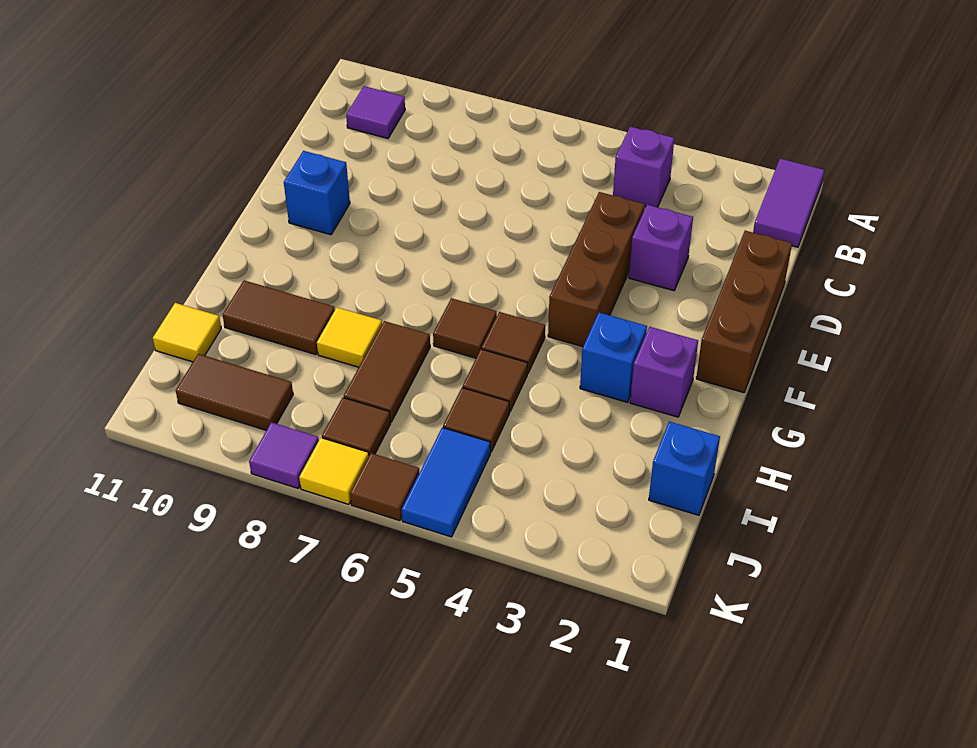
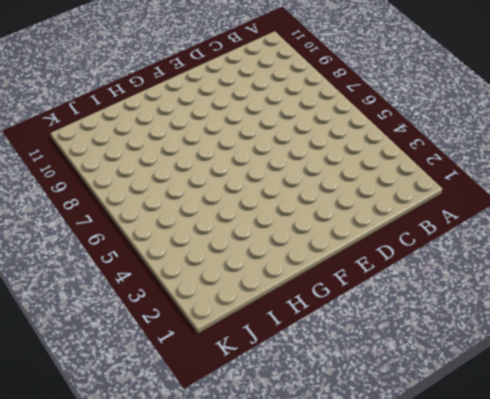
none -> purple 1x2 tile [753,159,824,247]
none -> purple 1x1 brick [613,127,674,207]
none -> purple 1x1 tile [346,86,405,138]

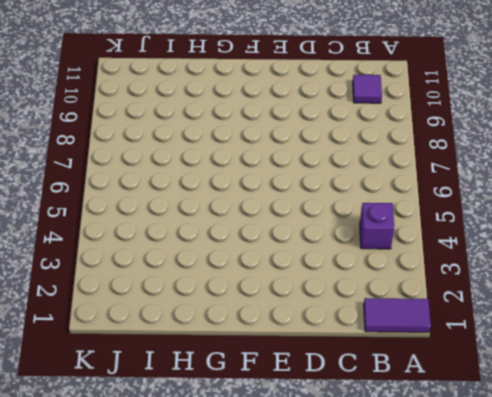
none -> brown 1x3 brick [696,231,792,393]
none -> purple 1x1 brick [629,205,693,291]
none -> brown 1x3 brick [548,192,645,347]

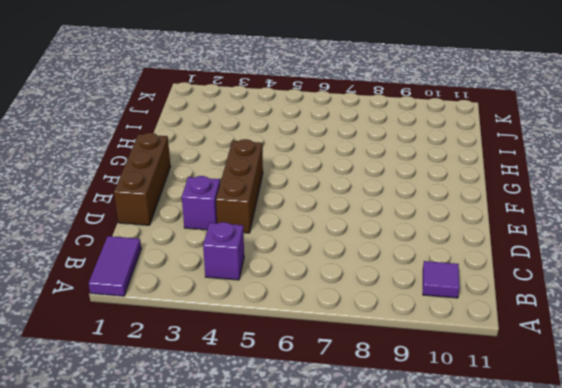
none -> blue 1x1 brick [284,151,350,235]
none -> purple 1x1 brick [630,327,698,417]
none -> blue 1x1 brick [580,313,647,402]

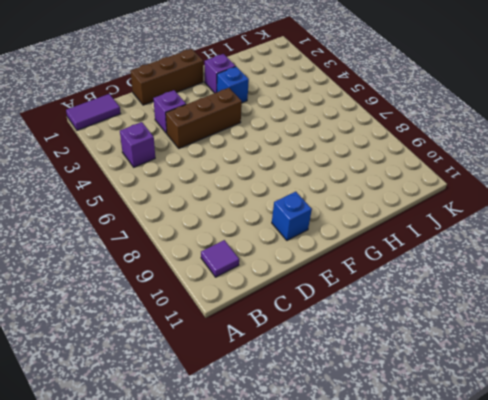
none -> brown 1x1 tile [482,312,545,373]
none -> brown 1x1 tile [433,298,497,358]
none -> brown 1x1 tile [463,349,528,412]

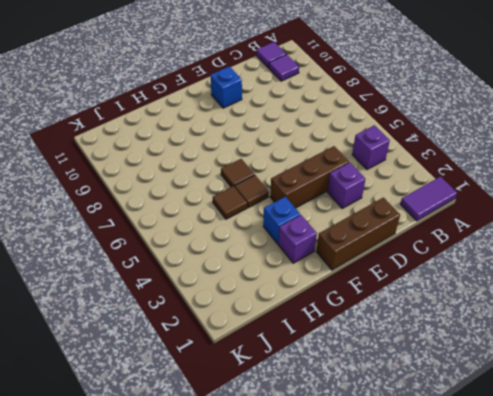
purple 1x1 tile [257,42,286,68] -> purple 1x1 tile moved to [249,422,319,489]
none -> brown 1x2 tile [344,321,430,422]
none -> yellow 1x1 tile [317,307,382,367]
none -> brown 1x2 tile [223,280,335,355]

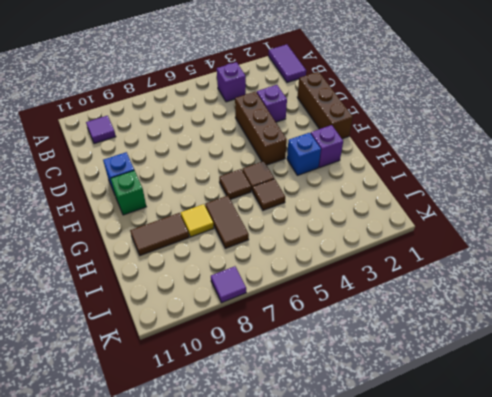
green 1x1 brick [111,170,146,215] -> none
none -> blue 1x1 brick [649,422,720,515]
none -> brown 1x1 tile [443,388,509,452]
none -> yellow 1x1 tile [153,303,221,362]

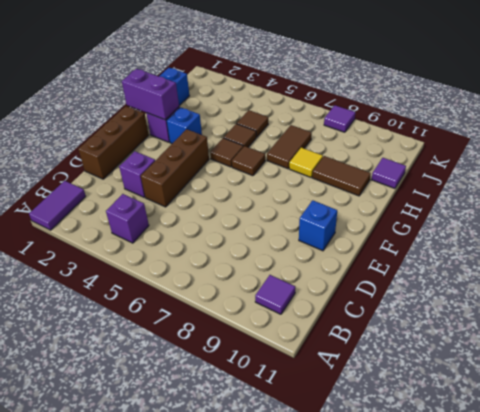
purple 1x2 brick [122,69,179,120] -> none
purple 1x1 tile [372,158,406,188] -> yellow 1x1 tile [153,303,221,362]
none -> blue 1x2 tile [402,427,490,537]
none -> brown 1x1 tile [322,398,390,455]
none -> brown 1x2 tile [176,354,293,430]

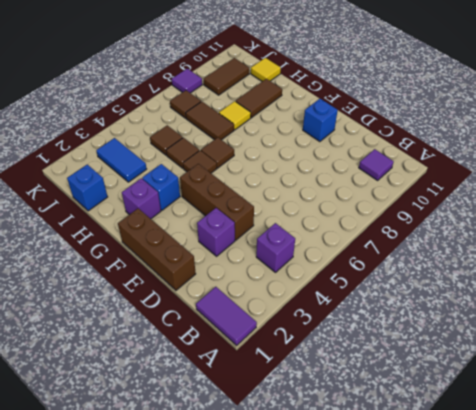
blue 1x2 tile [96,138,147,182] -> blue 1x2 tile moved to [402,427,490,537]
none -> brown 1x1 tile [350,453,419,521]
none -> yellow 1x1 tile [299,438,369,504]

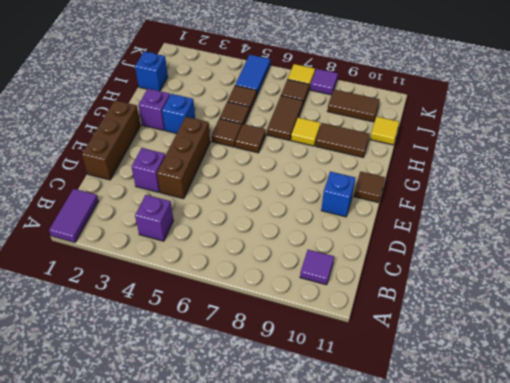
brown 1x1 tile [354,172,385,202] -> brown 1x1 tile moved to [350,453,419,521]

